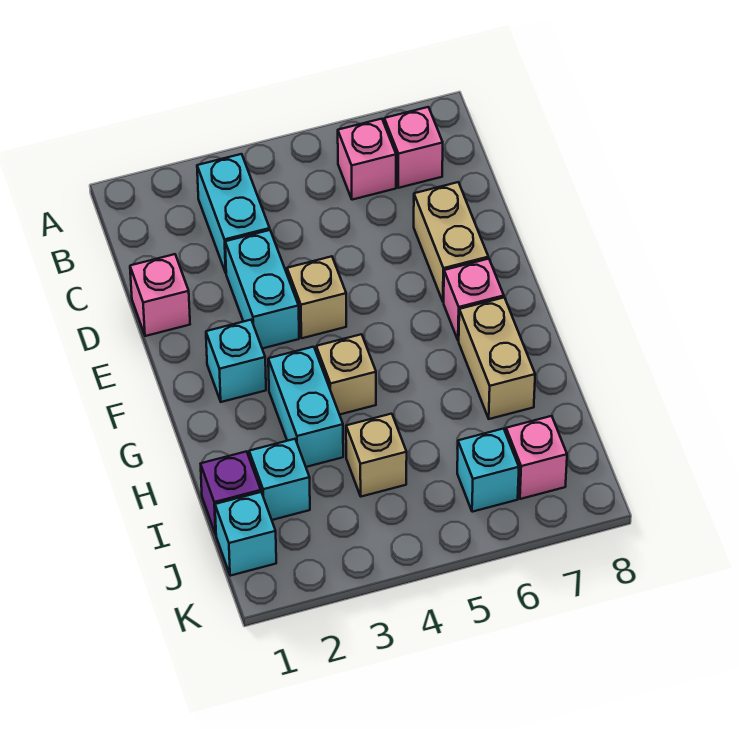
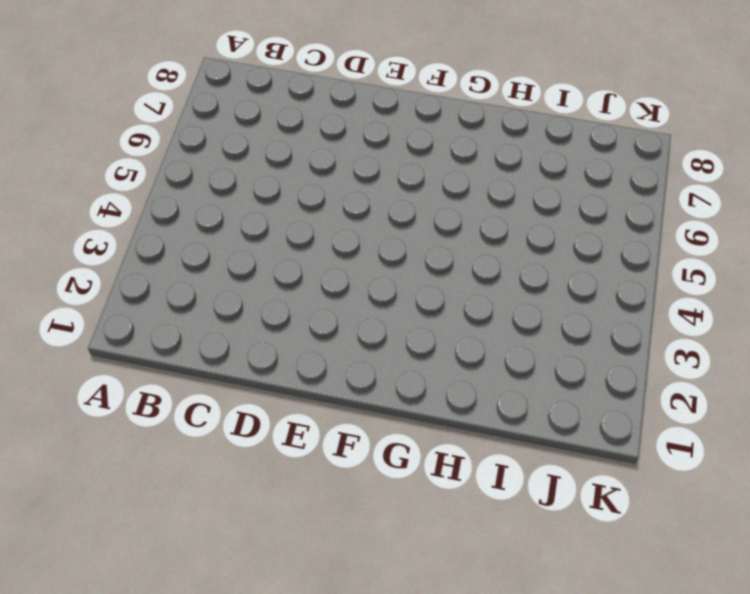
none -> cyan 1x2 brick [197,154,270,273]
none -> pink 1x1 brick [338,119,396,200]
none -> pink 1x1 brick [384,107,443,188]

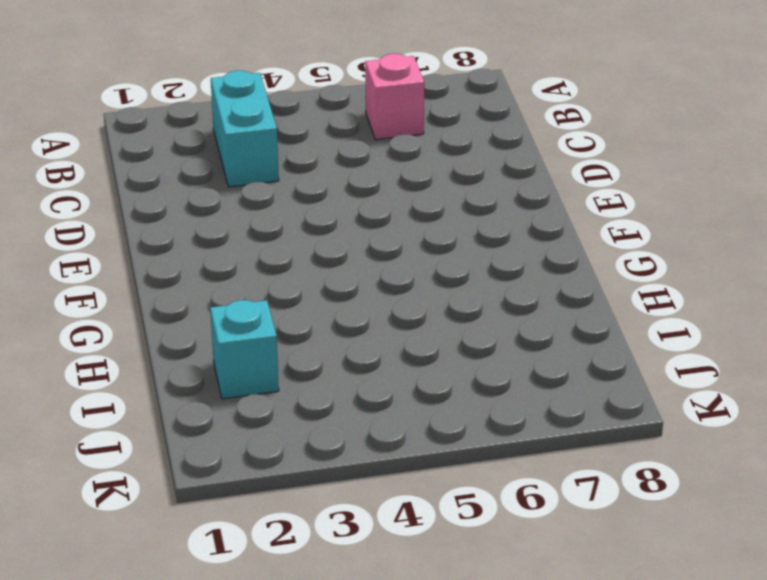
none -> pink 1x1 brick [384,107,443,188]
none -> pink 1x1 brick [130,254,190,336]
none -> cyan 1x2 brick [225,230,299,349]

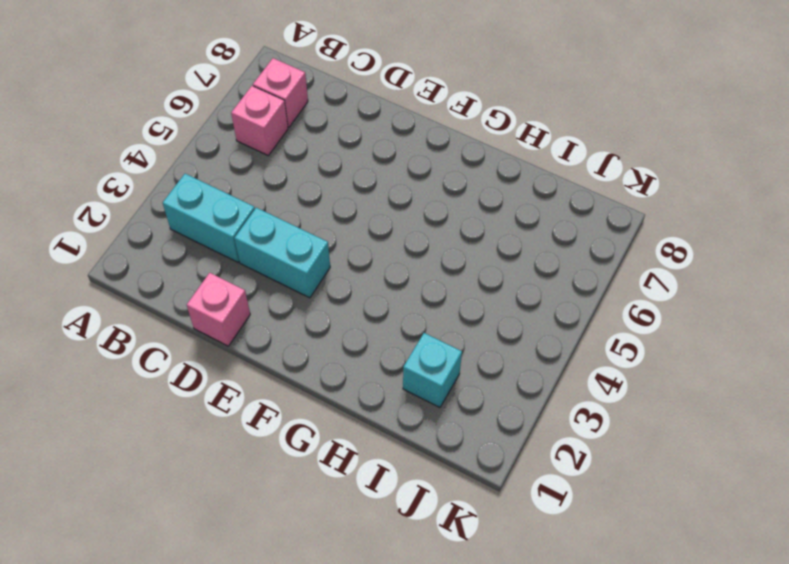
none -> tan 1x2 brick [414,182,488,302]
none -> tan 1x1 brick [287,256,346,338]
none -> cyan 1x1 brick [206,320,266,402]

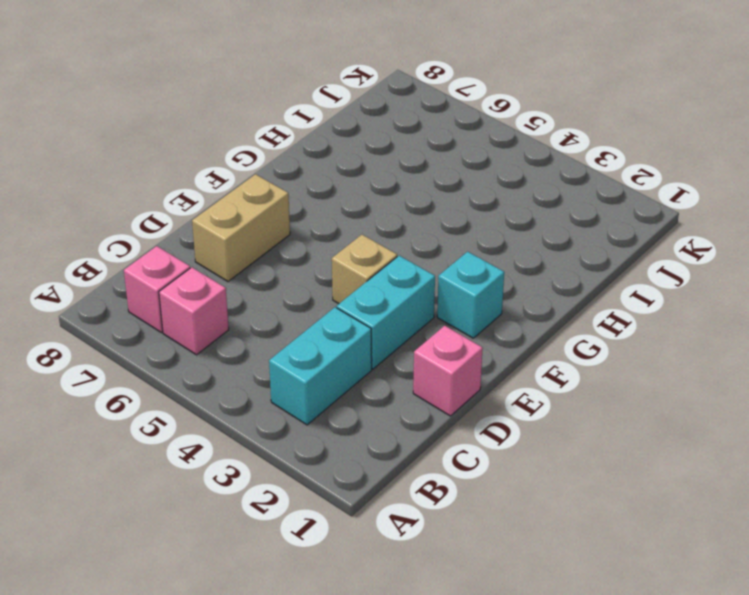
none -> pink 1x1 brick [444,259,504,341]
none -> cyan 1x2 brick [268,347,343,467]
none -> tan 1x1 brick [316,334,376,415]

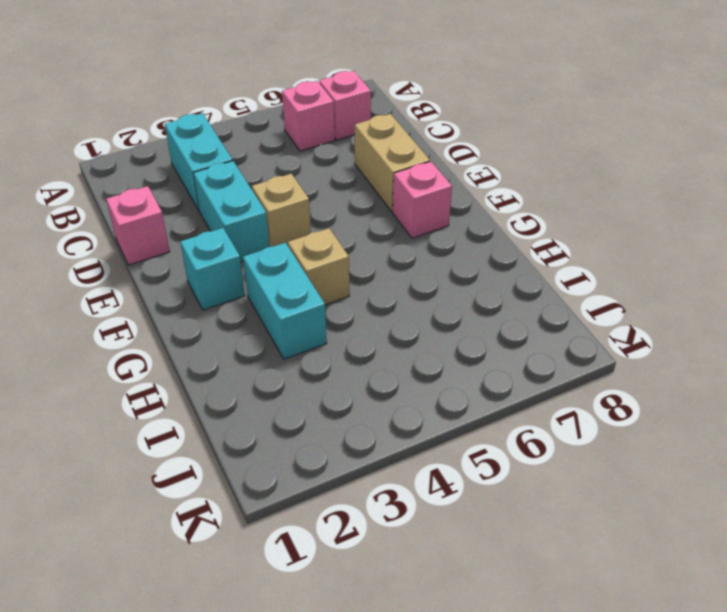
none -> tan 1x2 brick [459,298,535,419]
none -> purple 1x1 brick [201,451,261,534]
none -> cyan 1x1 brick [249,439,310,520]

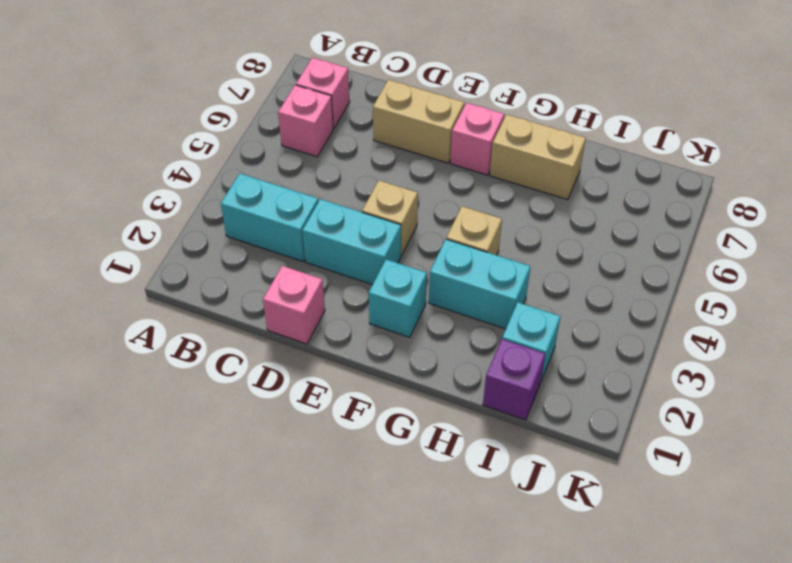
none -> tan 1x1 brick [346,414,407,497]
none -> cyan 1x1 brick [215,492,276,576]
none -> cyan 1x1 brick [457,429,519,512]

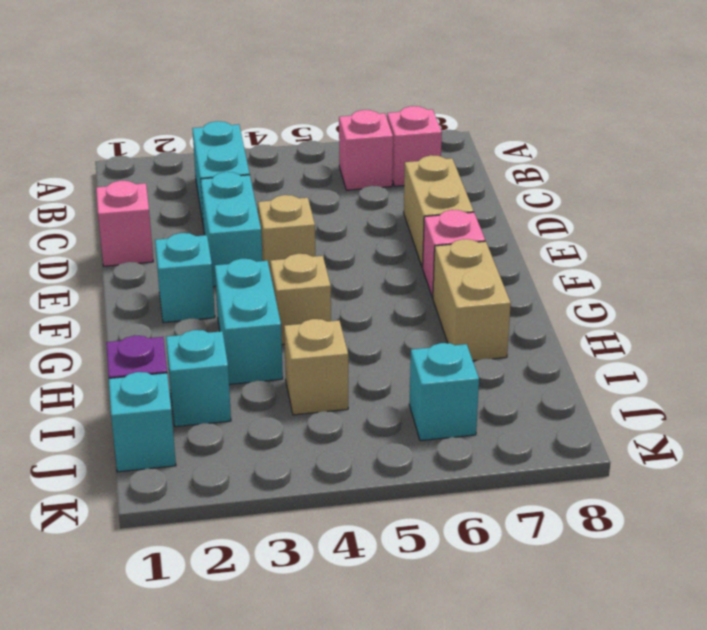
none -> pink 1x1 brick [506,416,567,499]

